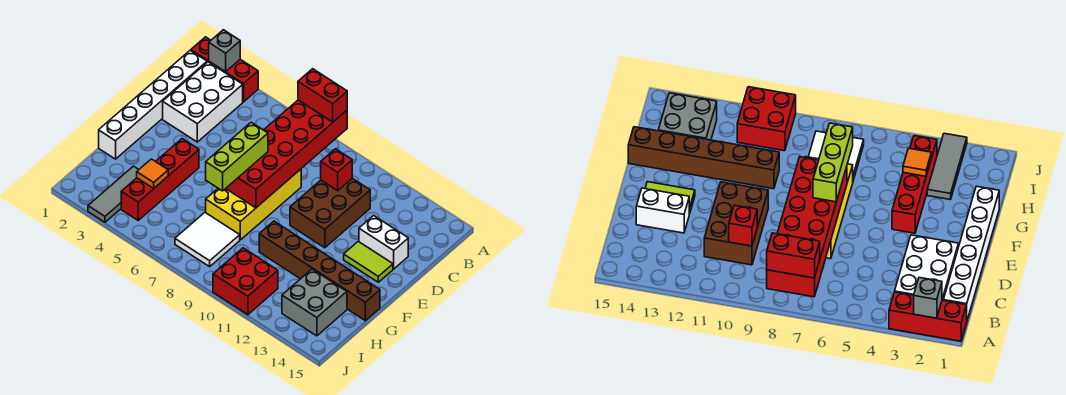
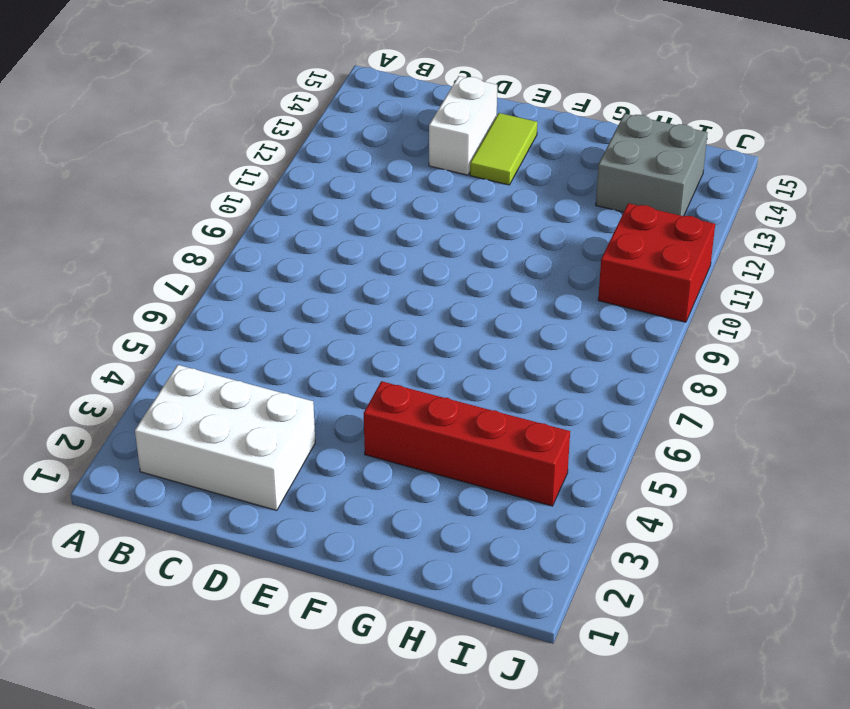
none -> red 1x3 brick [191,37,258,102]
none -> white 1x6 brick [99,50,207,159]
none -> brown 2x3 brick [290,178,370,248]

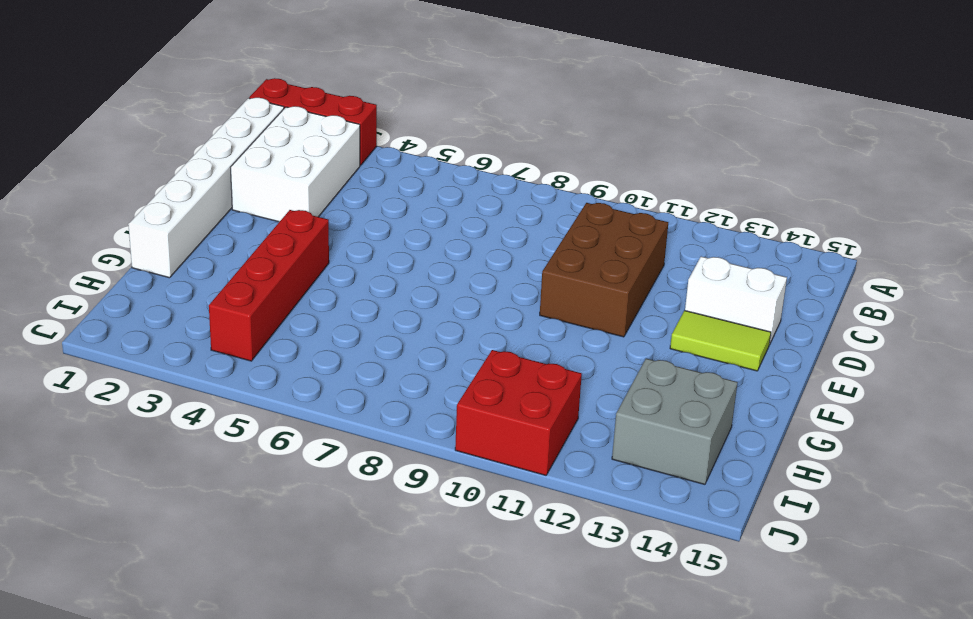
none -> yellow 2x4 brick [206,169,301,240]
none -> brown 1x6 brick [259,221,380,321]
none -> grey 1x3 tile [88,166,139,222]

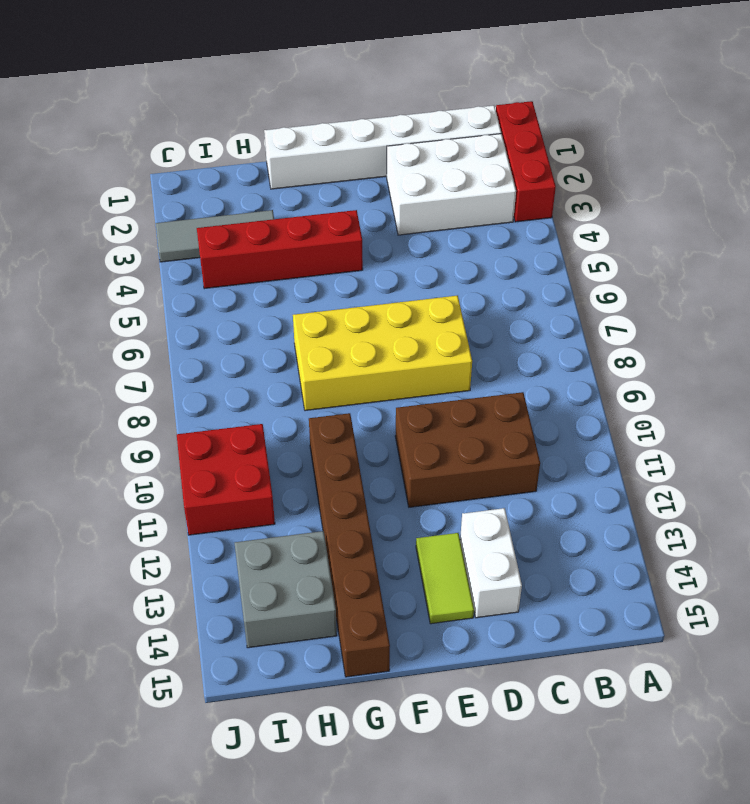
none -> white 2x2 tile [175,212,240,267]
none -> grey 1x1 brick [209,30,240,72]
none -> red 2x6 brick [226,100,347,208]

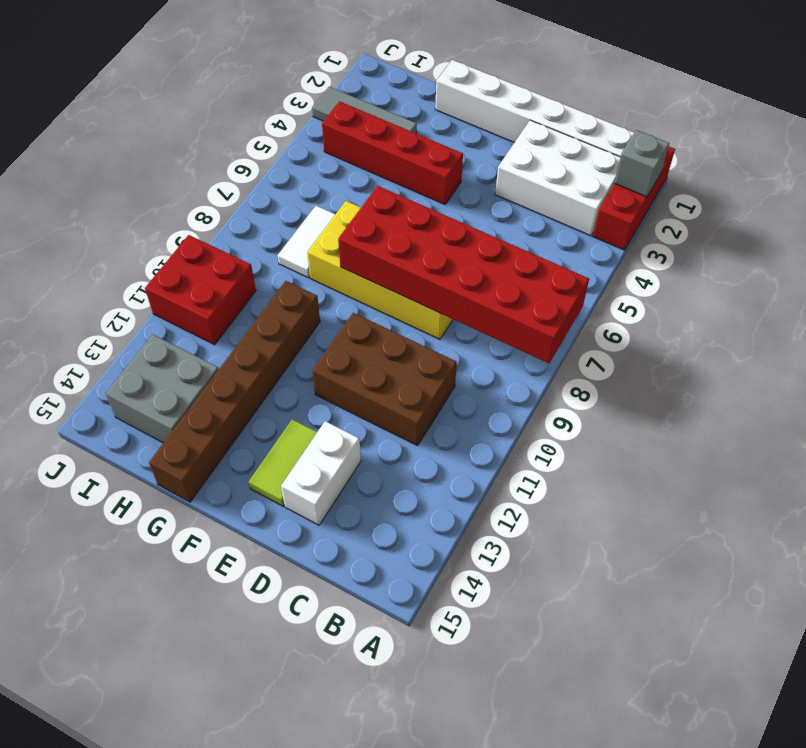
white 1x2 tile [278,206,335,278] -> white 2x2 tile [175,212,240,267]
none -> red 1x1 brick [321,149,352,191]
none -> orange 1x1 tile [137,159,168,189]
none -> red 1x2 brick [298,69,347,122]

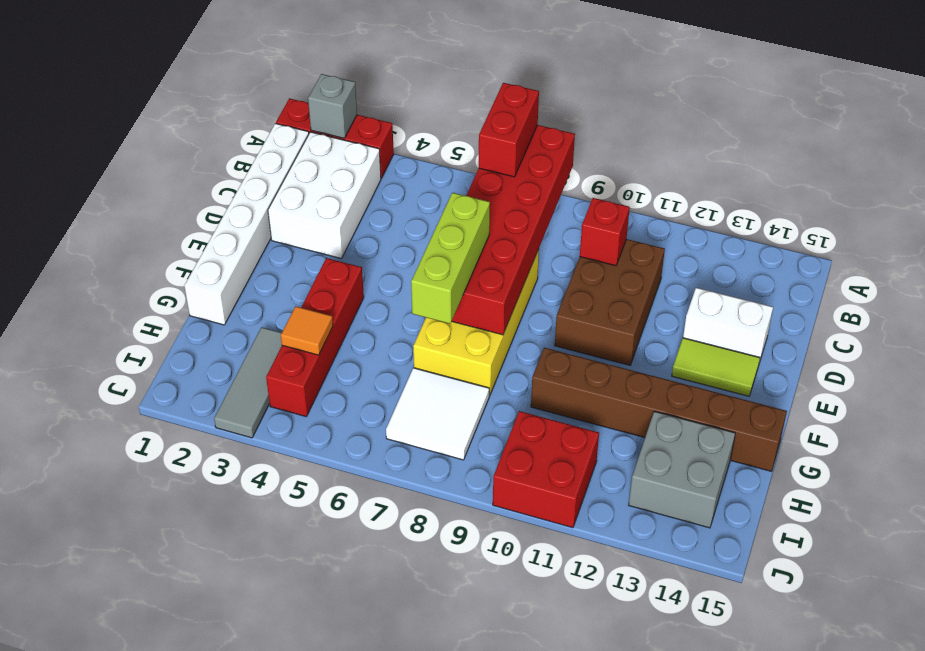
red 1x2 brick [479,83,539,177] -> red 1x2 brick turned to [298,69,347,122]

